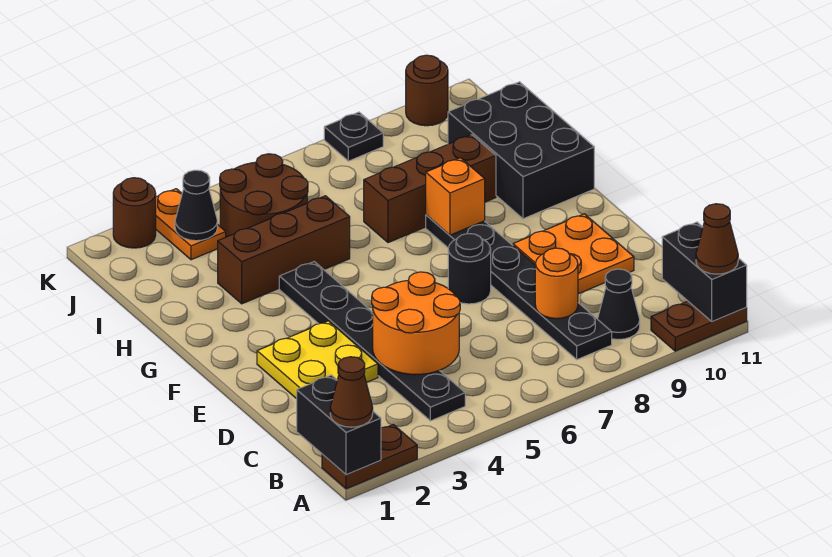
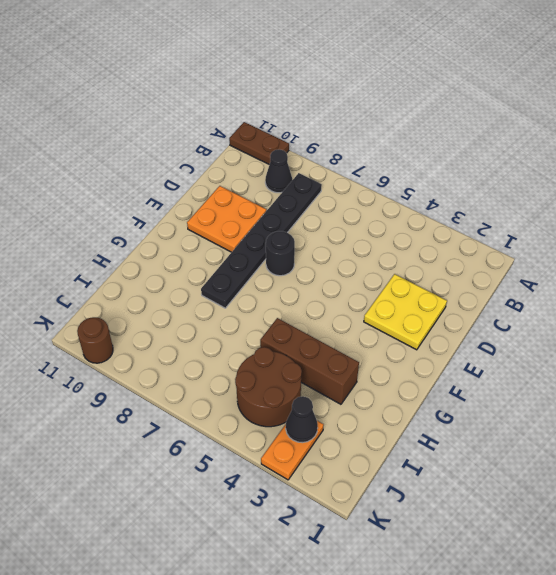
none -> brown 1x2 plate [322,425,417,489]
none -> black 1x6 plate [279,262,465,421]
none -> black 2x3 brick [448,82,594,219]

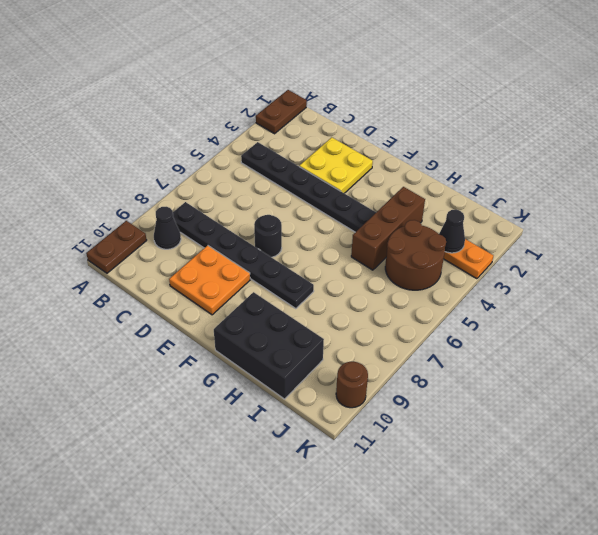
none -> brown 1x3 brick [364,135,496,243]
none -> brown 1x1 round brick [113,178,156,248]
none -> black 1x1 plate [324,112,383,161]

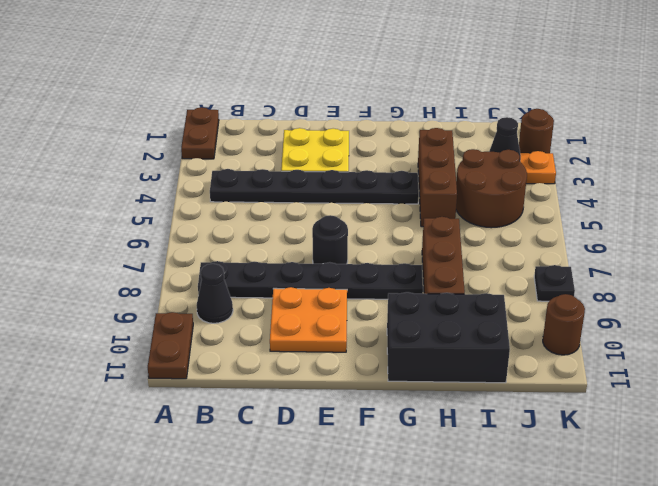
none -> black 1x2 brick [297,375,381,475]
none -> black 1x2 brick [662,222,747,321]
none -> orange 2x2 round brick [372,272,460,375]

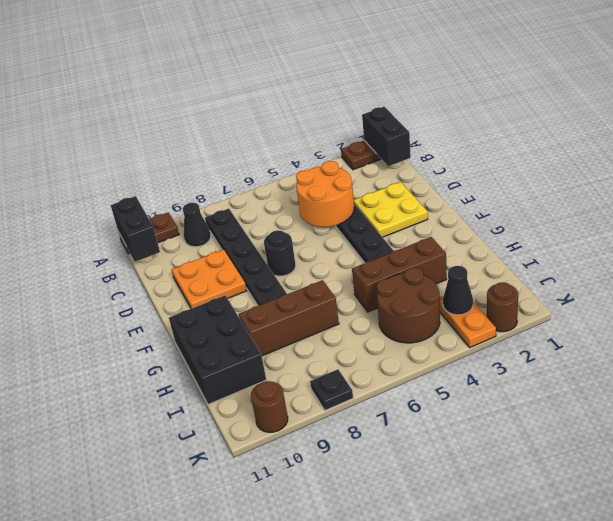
none -> orange 1x1 round brick [535,248,578,319]
none -> orange 1x1 brick [426,158,485,235]
none -> brown 1x1 cone [330,357,373,427]

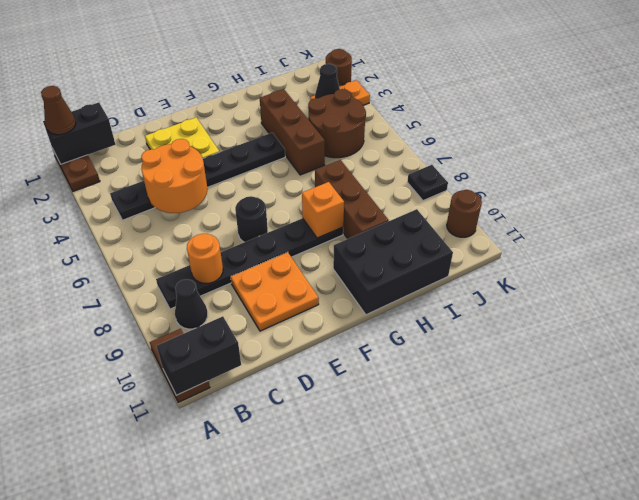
none -> brown 1x1 cone [696,204,738,274]

